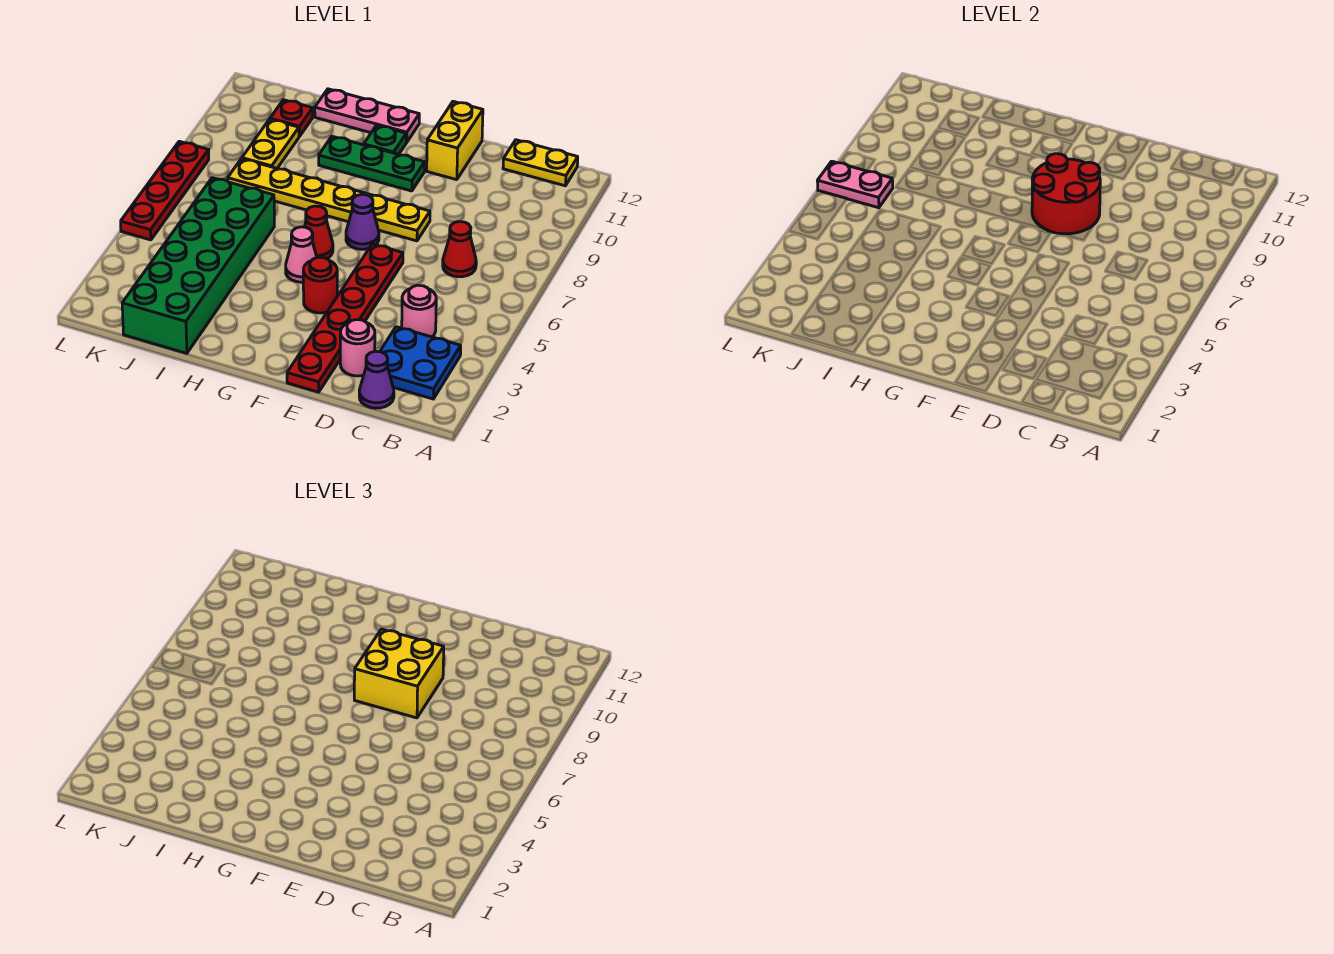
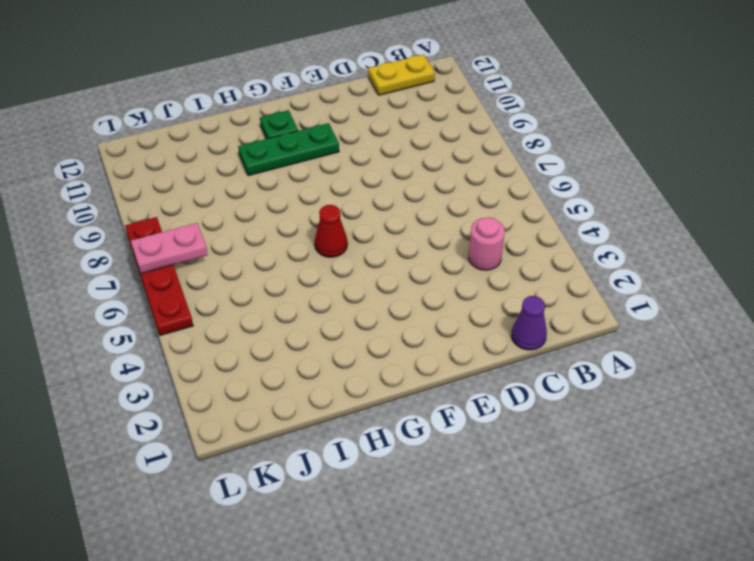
none -> blue 2x2 plate [380,327,461,399]
none -> red 1x1 cone [443,222,476,277]
none -> pink 1x1 round brick [340,320,375,376]

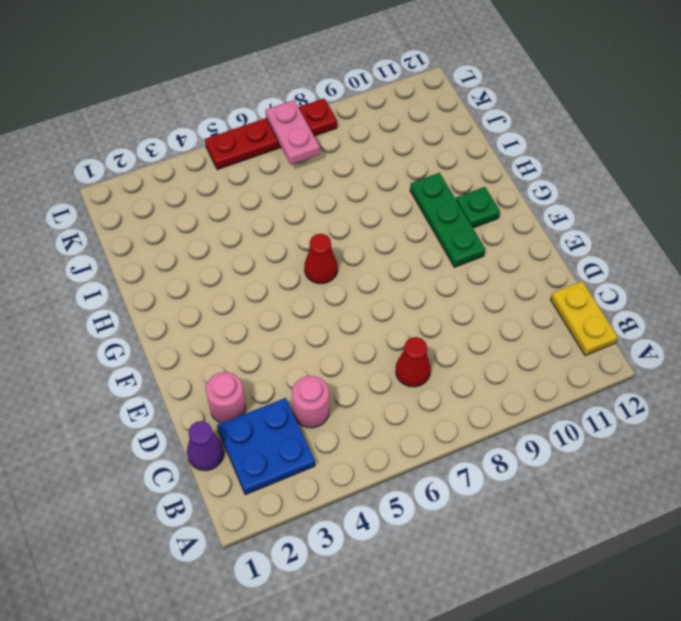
none -> red 1x6 plate [287,244,403,392]
none -> yellow 1x6 plate [228,159,430,241]
none -> yellow 1x2 brick [427,101,483,180]

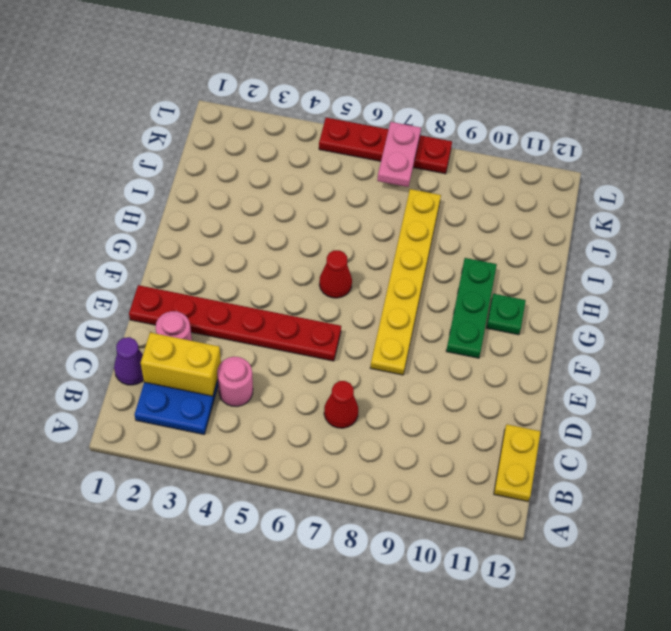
yellow 1x2 brick [141,332,221,396] -> yellow 1x2 brick moved to [427,101,483,180]
none -> red 1x1 round brick [303,257,337,313]
none -> purple 1x1 cone [346,194,379,249]
none -> pink 1x1 cone [286,227,317,282]

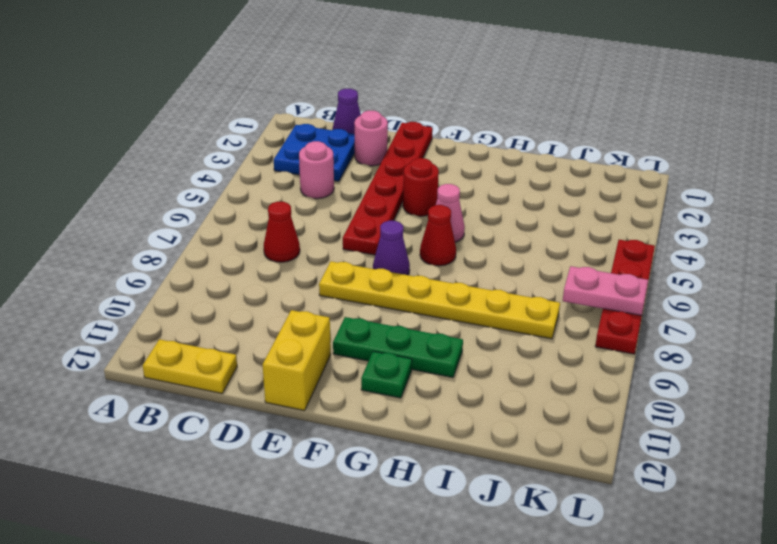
none -> pink 1x3 plate [315,89,419,142]
none -> green 2x6 brick [122,178,274,353]
none -> yellow 1x2 plate [242,119,299,168]

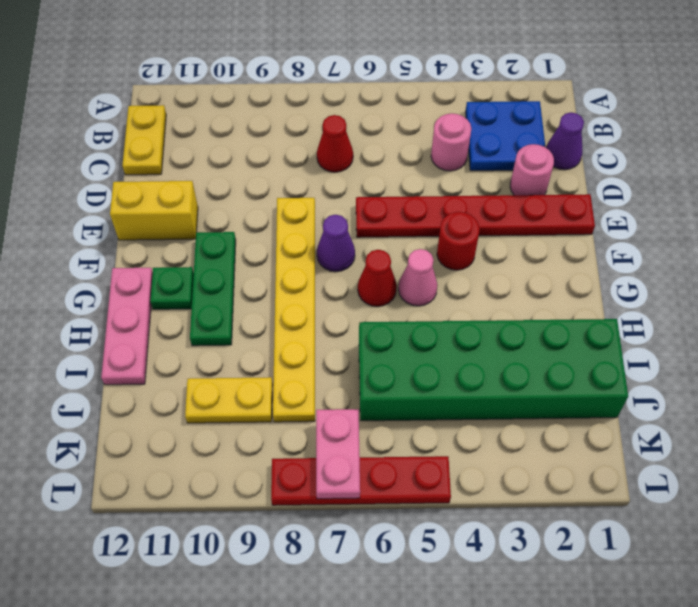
none -> red 1x1 plate [270,100,313,136]
none -> red 2x2 round brick [1032,154,1100,234]
none -> yellow 2x2 brick [354,629,444,718]

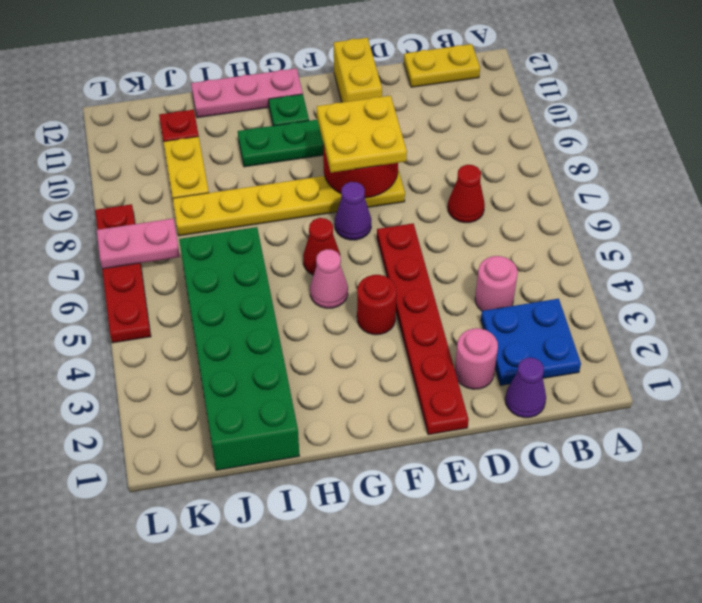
yellow 2x2 plate [317,96,407,173] -> yellow 2x2 brick [354,629,444,718]

